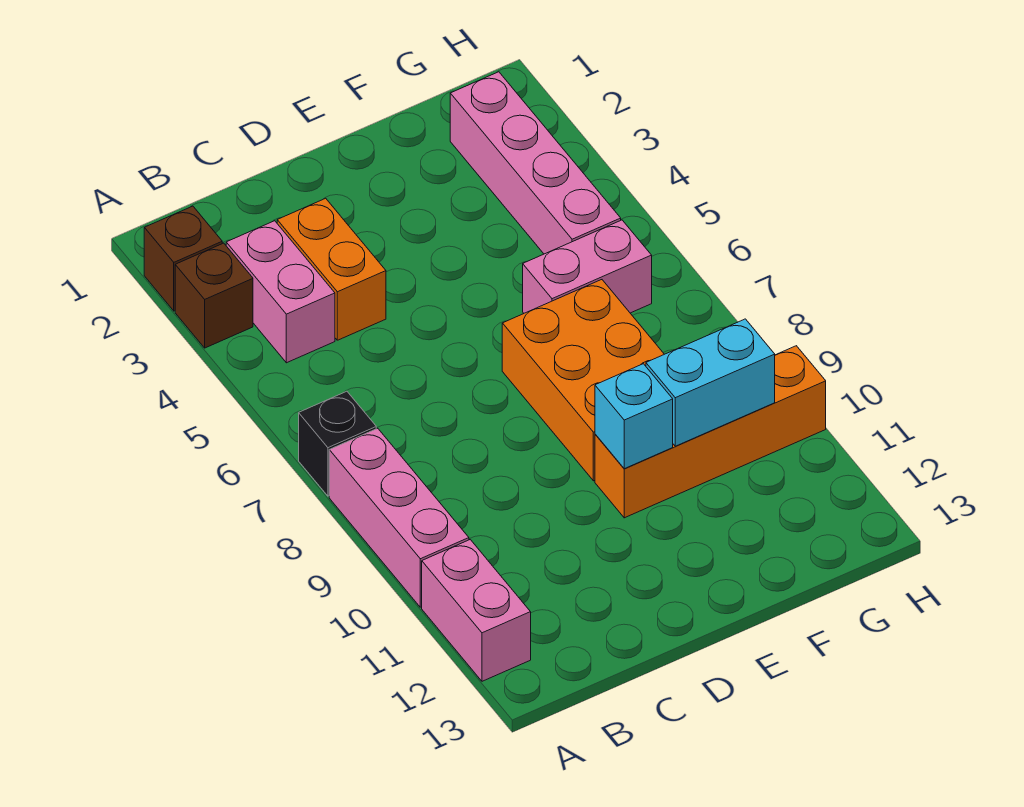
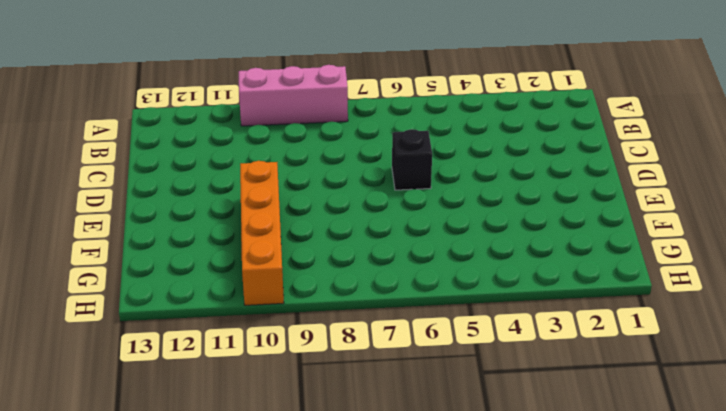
black 1x1 brick [392,129,432,190] -> black 1x1 brick moved to [299,391,376,496]
none -> brown 1x1 brick [144,206,222,311]
none -> brown 1x1 brick [175,243,253,348]
none -> pink 1x2 brick [422,540,531,681]

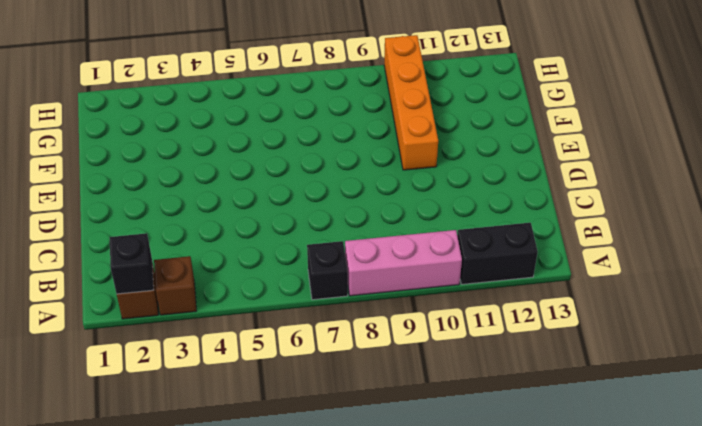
black 1x1 brick [110,233,154,294] -> none
black 1x2 brick [457,223,538,284] -> pink 1x2 brick [422,540,531,681]
none -> pink 1x2 brick [226,221,335,363]
none -> orange 1x2 brick [277,198,386,340]
none -> orange 2x3 brick [502,280,664,481]

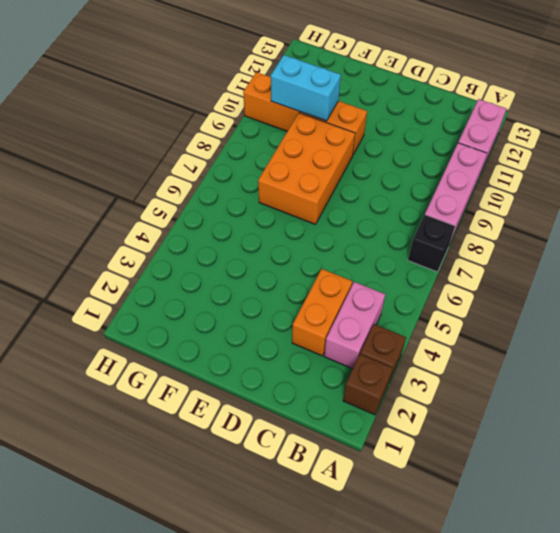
none -> pink 1x2 brick [523,220,652,313]
none -> pink 1x4 brick [450,72,621,254]
none -> cyan 1x1 brick [595,364,673,469]

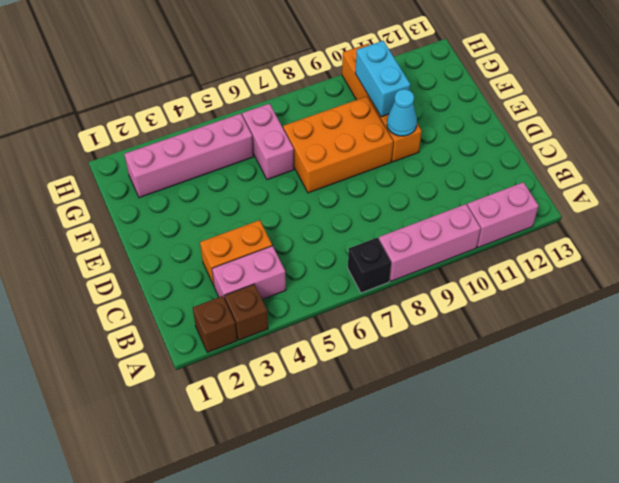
cyan 1x1 cone [387,89,417,136] -> cyan 1x1 brick [595,364,673,469]

